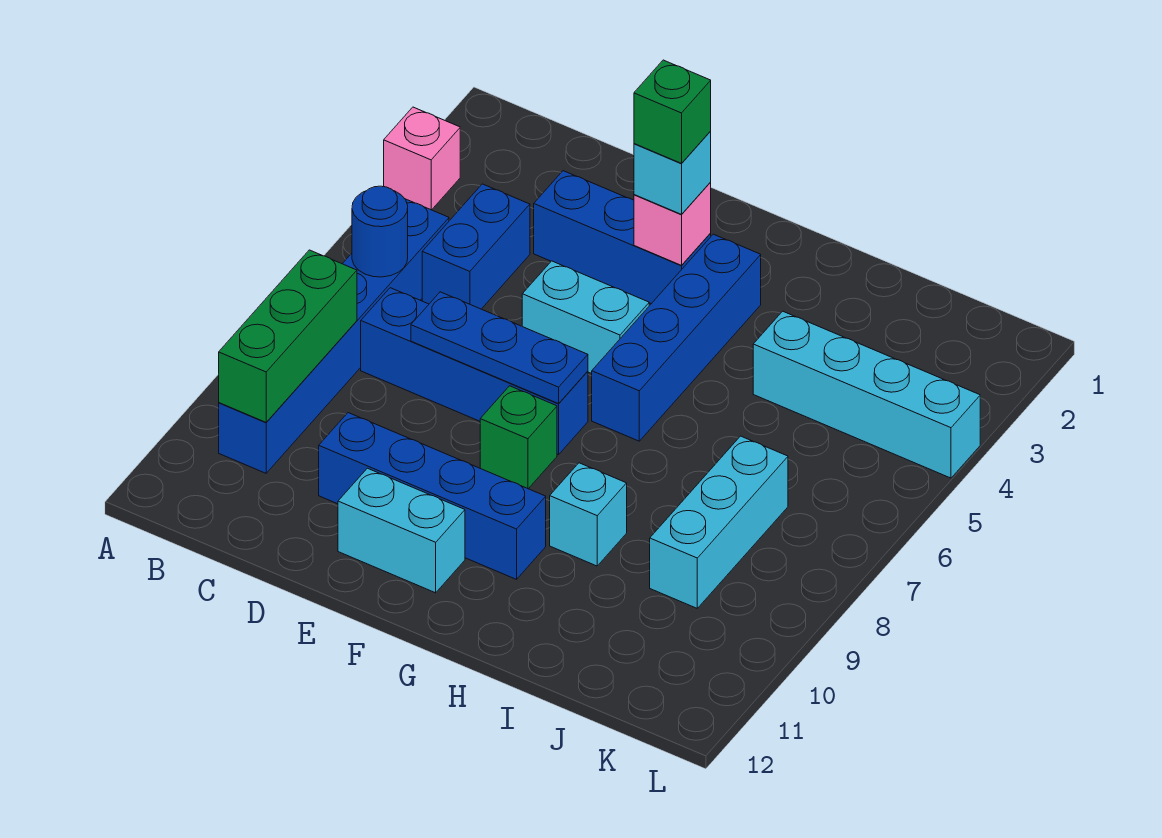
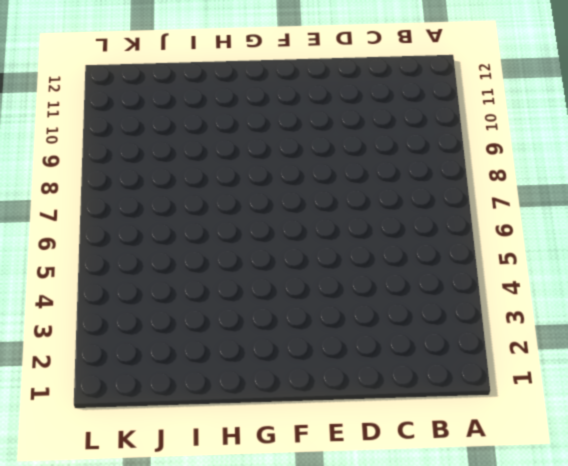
none -> pink 1x1 brick [384,107,460,210]
none -> blue 1x6 brick [219,199,449,473]
none -> blue 1x2 brick [422,184,530,309]

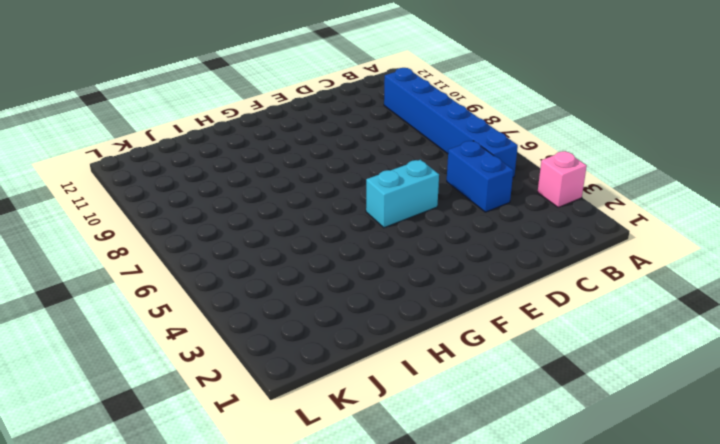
none -> blue 1x4 brick [361,288,588,455]
none -> blue 1x3 brick [534,171,711,304]
none -> blue 1x4 brick [319,413,546,579]

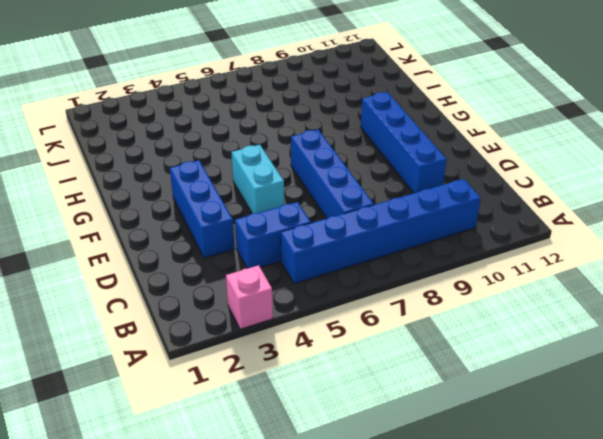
none -> cyan 1x2 brick [338,468,465,593]
none -> green 1x1 brick [480,386,557,489]
none -> blue 1x4 brick [592,234,761,441]

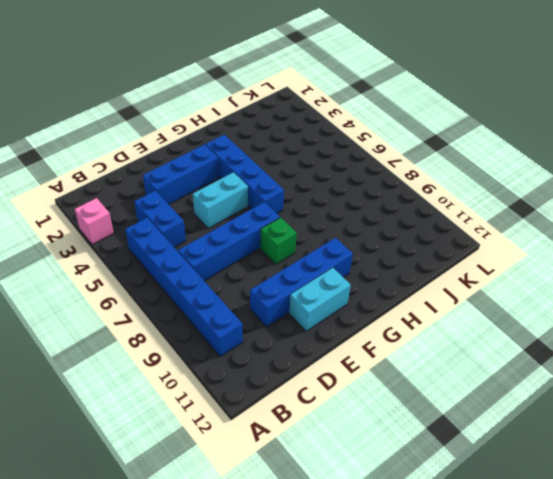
none -> cyan 1x1 brick [550,463,627,566]
none -> cyan 1x4 brick [753,311,980,478]
none -> cyan 1x3 brick [650,436,788,608]

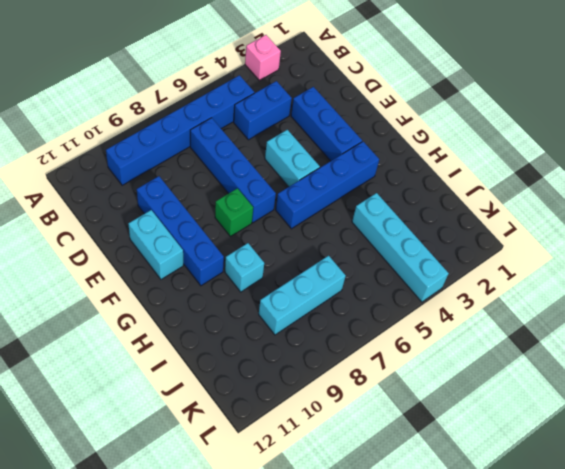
none -> blue 1x1 round brick [352,186,408,277]
none -> green 1x3 brick [219,250,357,422]
none -> blue 1x3 plate [411,292,588,404]

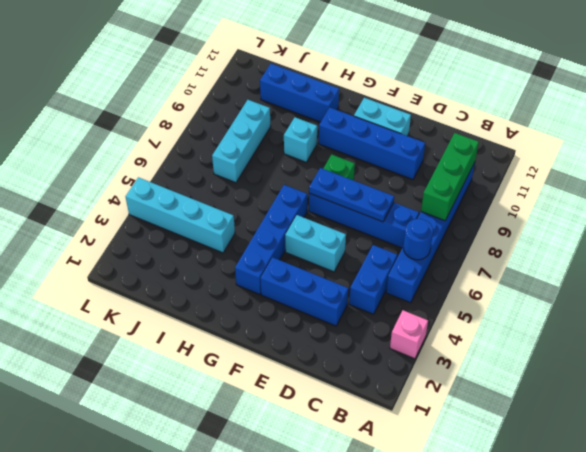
blue 1x3 brick [260,64,339,122] -> none
none -> pink 1x1 brick [634,183,711,265]
none -> cyan 1x1 brick [634,132,711,214]
none -> green 1x1 brick [634,60,711,163]

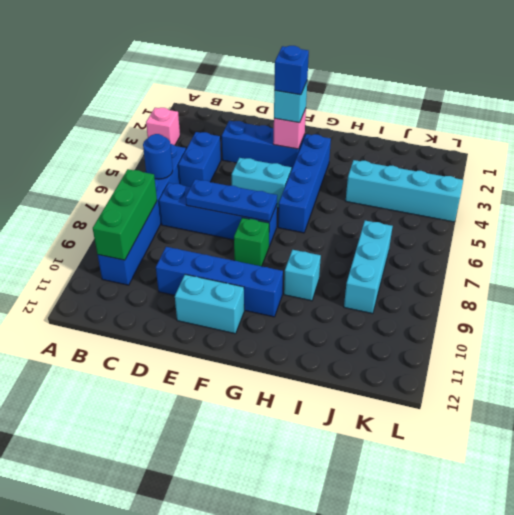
blue 1x1 brick [274,46,309,95] -> green 1x1 brick [634,60,711,163]

